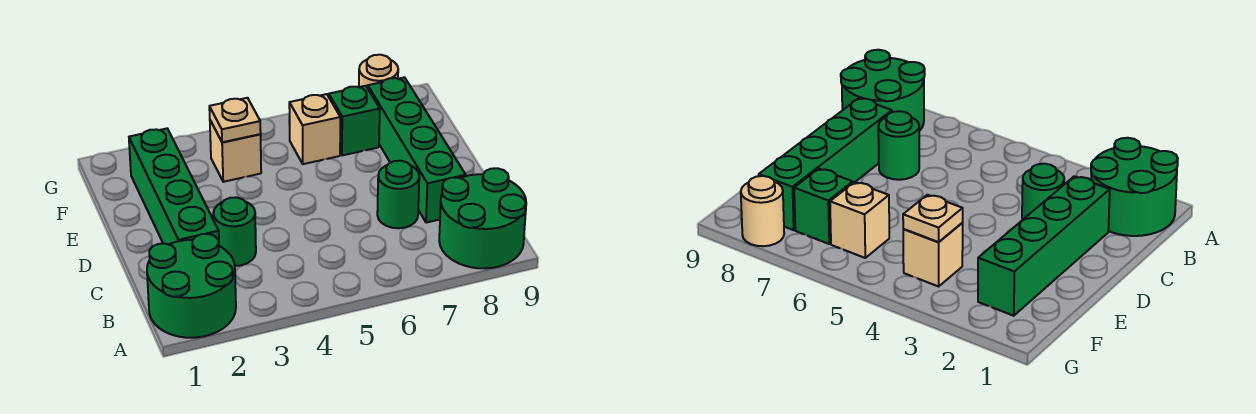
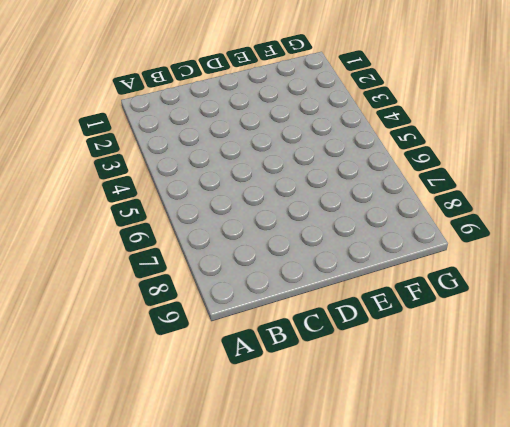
none -> green 2x2 round brick [147,234,236,338]
none -> green 2x2 round brick [439,168,526,268]

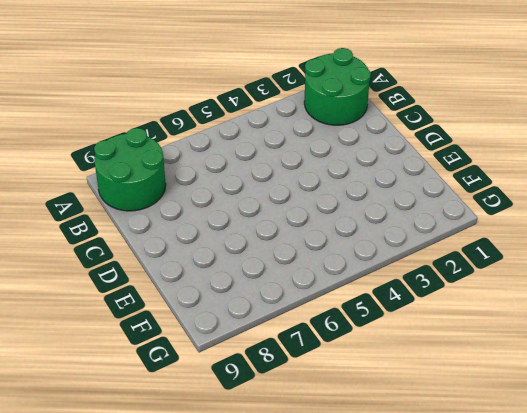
none -> green 1x4 brick [129,129,219,244]
none -> green 1x1 round brick [213,197,256,266]

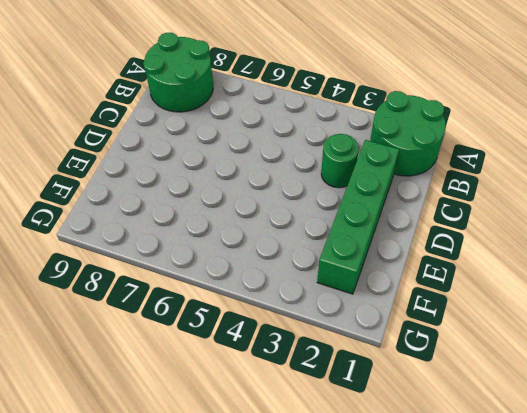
none -> green 1x1 round brick [377,161,419,228]
none -> green 1x4 brick [368,77,466,223]

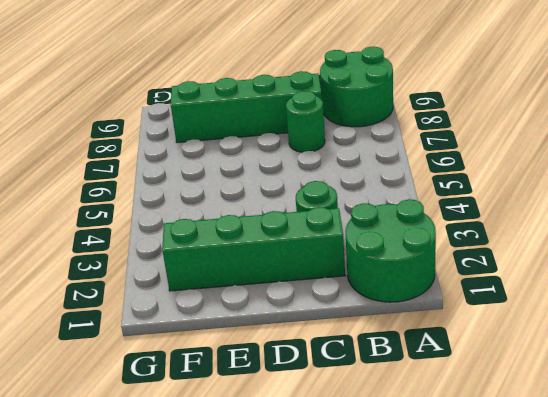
none -> tan 1x1 brick [210,121,261,182]
none -> tan 1x1 brick [289,94,340,164]

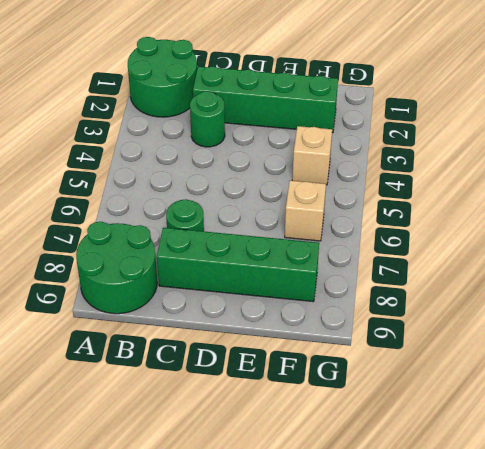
none -> green 1x1 brick [329,86,380,155]
none -> tan 1x1 round brick [359,55,398,88]

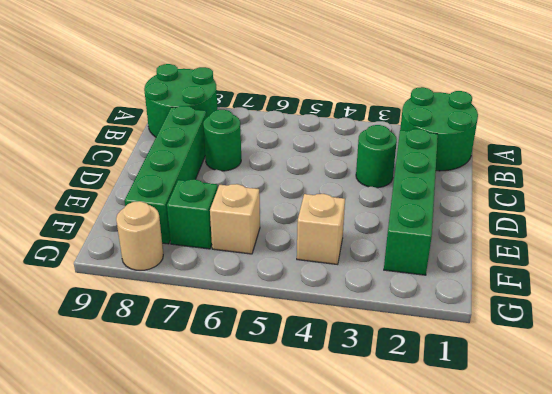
none -> tan 1x1 plate [209,98,261,142]

